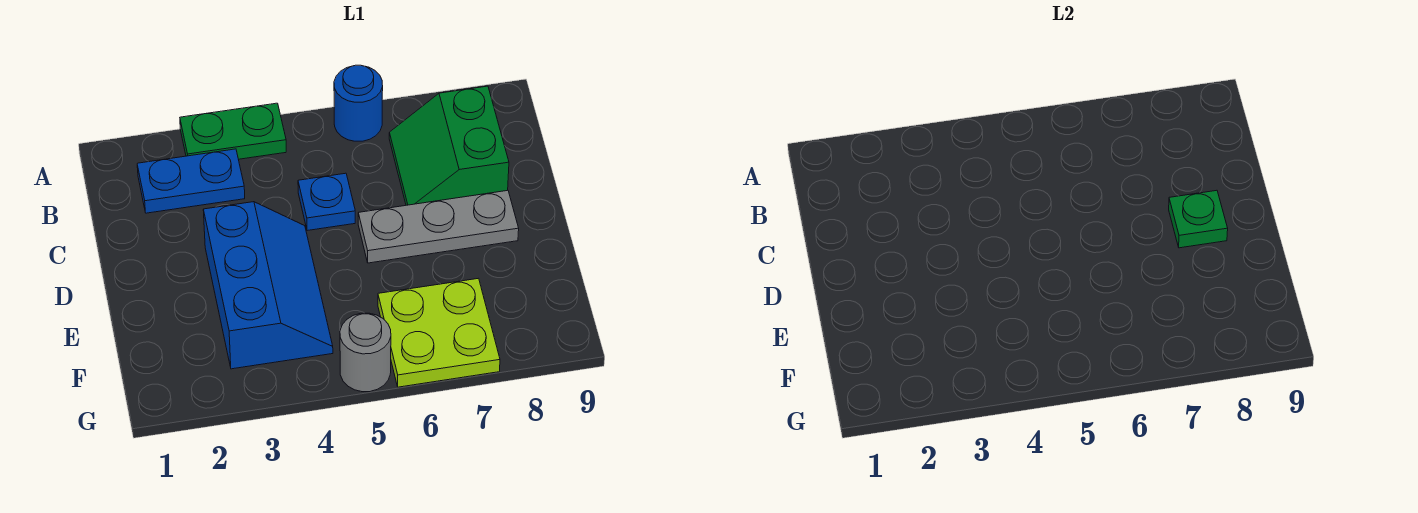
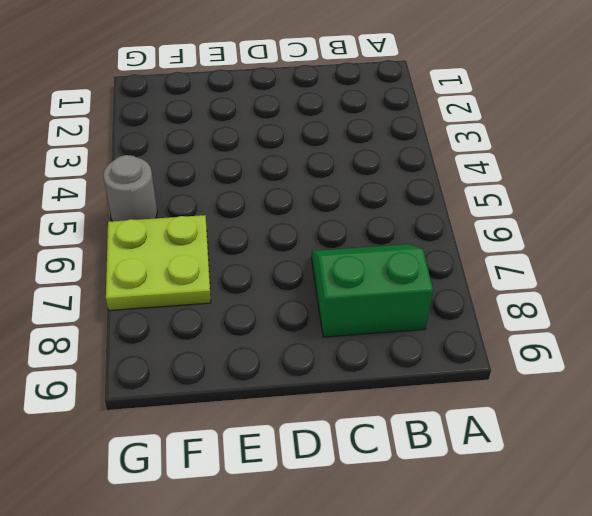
none -> green 1x2 plate [180,103,286,159]
none -> blue 1x1 round brick [334,65,383,141]

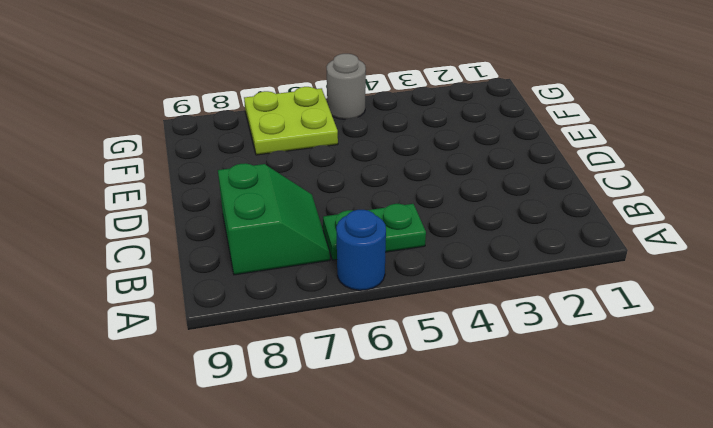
green 1x2 plate [323,204,426,260] -> green 1x2 plate moved to [180,103,286,159]
none -> blue 1x2 plate [137,149,245,213]
none -> blue 1x1 plate [298,173,355,231]

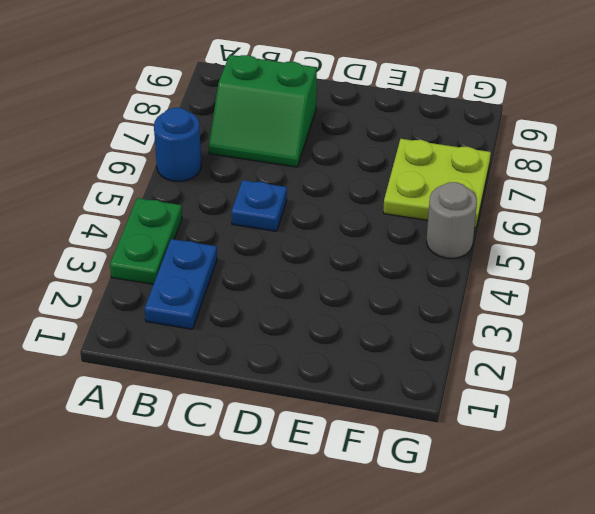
none -> blue 2x3 slope [203,202,333,369]
none -> grey 1x3 plate [358,190,519,263]

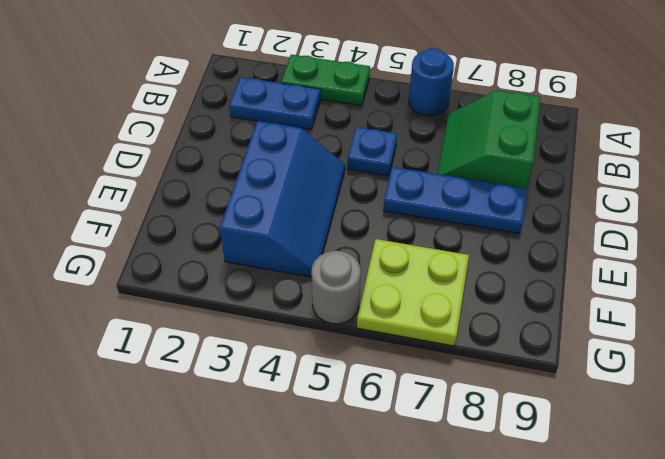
blue 1x3 plate [383,167,527,234] -> grey 1x3 plate [358,190,519,263]
none -> green 1x1 plate [1169,190,1228,248]

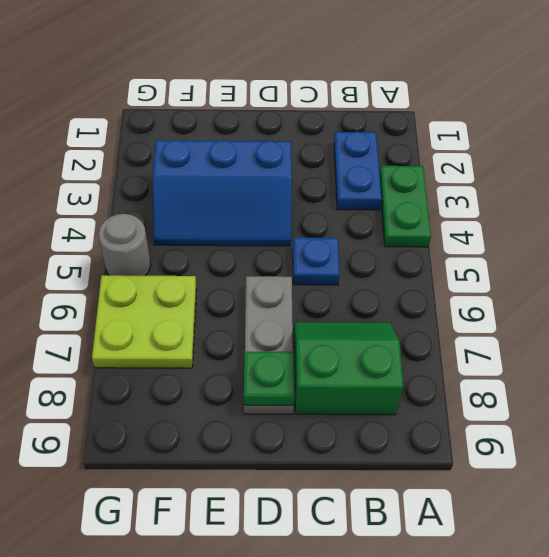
none -> blue 1x1 round brick [334,65,383,141]

